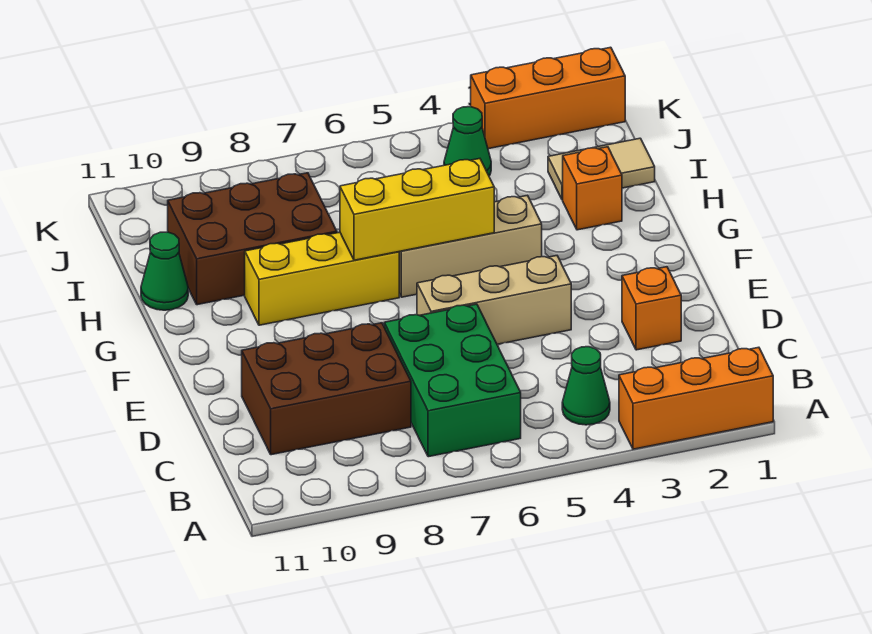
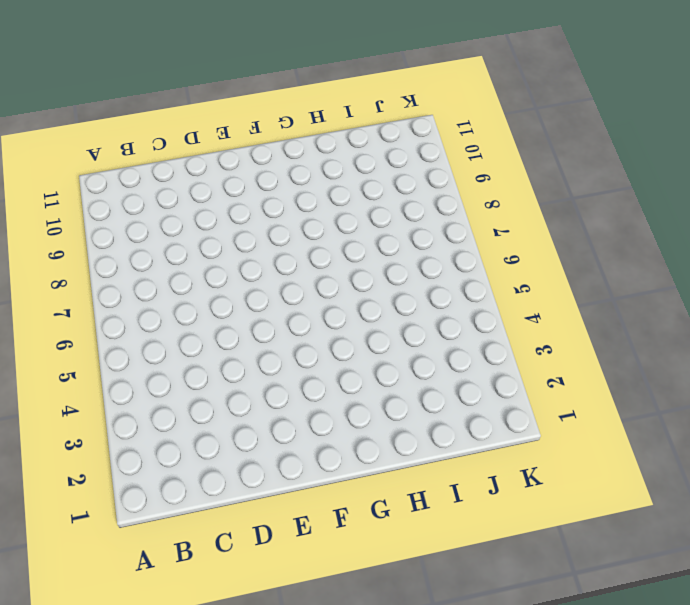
none -> orange 1x3 brick [619,347,773,449]
none -> green 1x1 cone [562,347,610,425]
none -> green 2x3 brick [384,304,521,457]

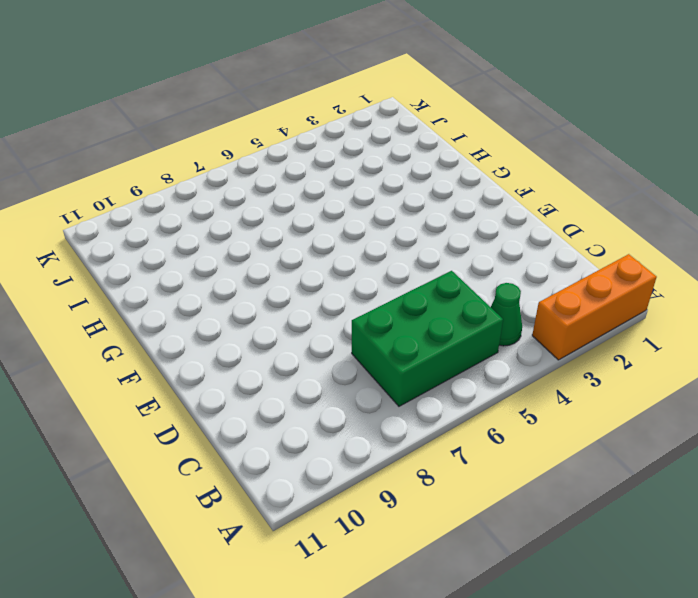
green 2x3 brick [352,271,503,406] -> green 2x3 brick turned to [384,304,521,457]
none -> brown 2x3 brick [242,323,411,455]
none -> orange 1x1 brick [622,267,681,350]
none -> tan 1x3 brick [417,256,571,344]

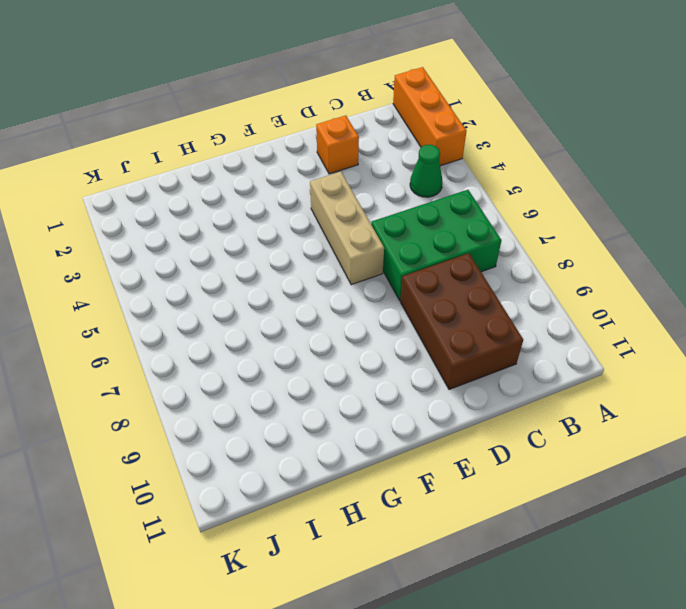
none -> tan 1x3 brick [399,195,542,297]
none -> yellow 1x3 brick [245,232,399,325]
none -> orange 1x1 brick [563,147,622,230]

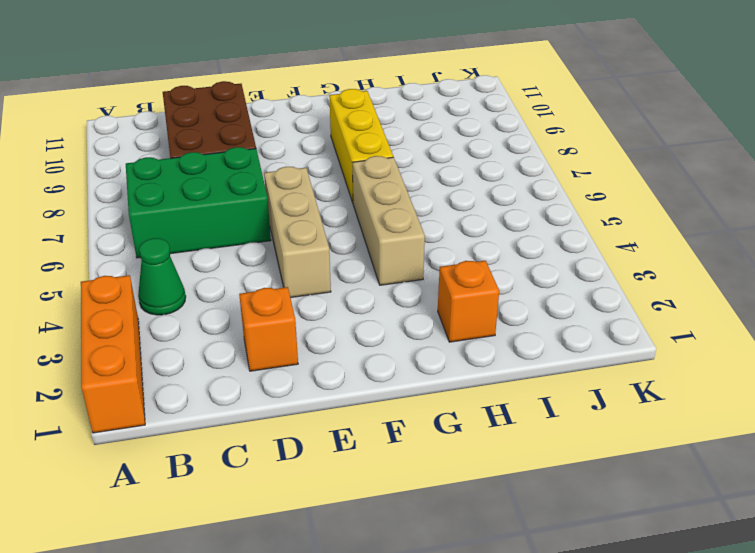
none -> brown 2x3 brick [168,173,337,305]
none -> green 1x1 cone [141,232,188,310]
none -> tan 1x2 tile [548,138,655,200]

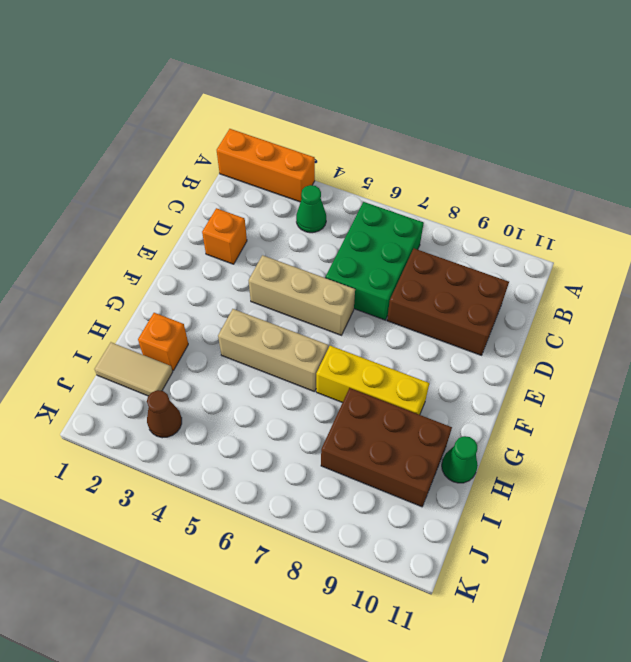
brown 1x1 cone [147,390,182,438] -> none
none -> green 1x1 cone [444,107,491,176]
none -> orange 1x3 brick [471,47,625,149]
none -> yellow 1x3 brick [340,159,494,260]

